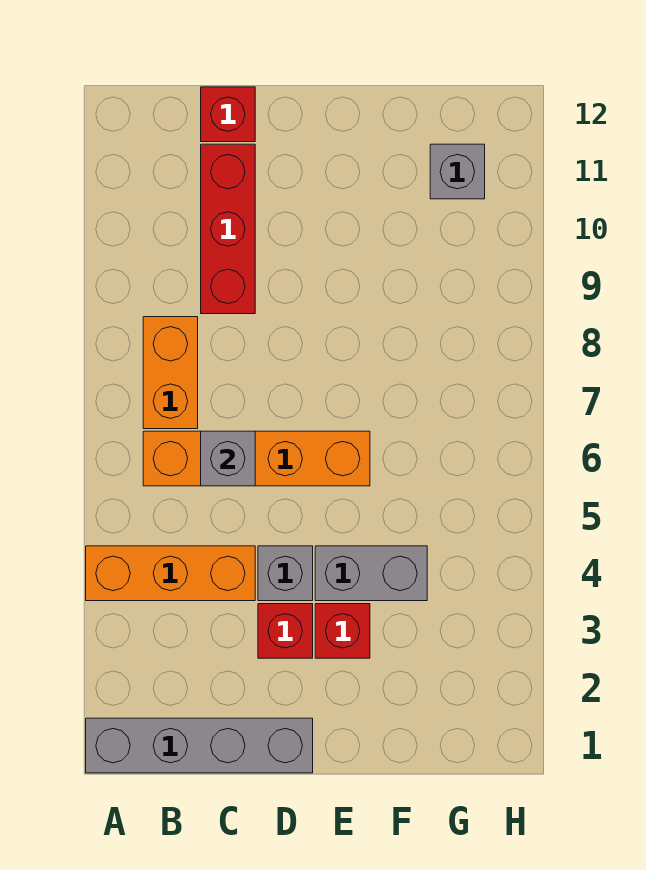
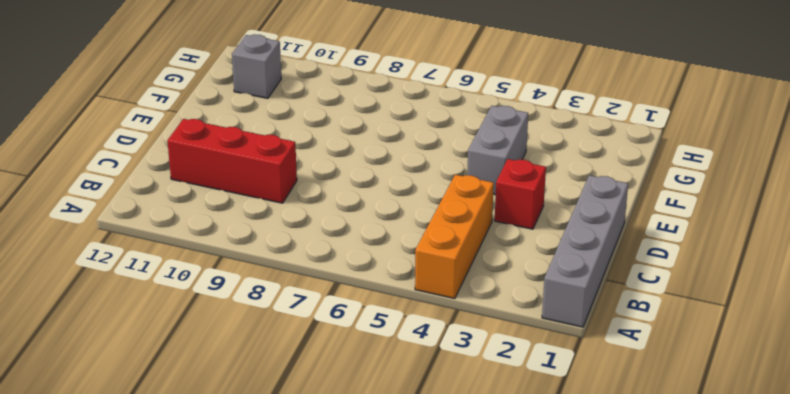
none -> orange 1x4 brick [143,431,370,486]
none -> orange 1x2 brick [143,317,198,429]
none -> red 1x1 brick [201,87,255,142]

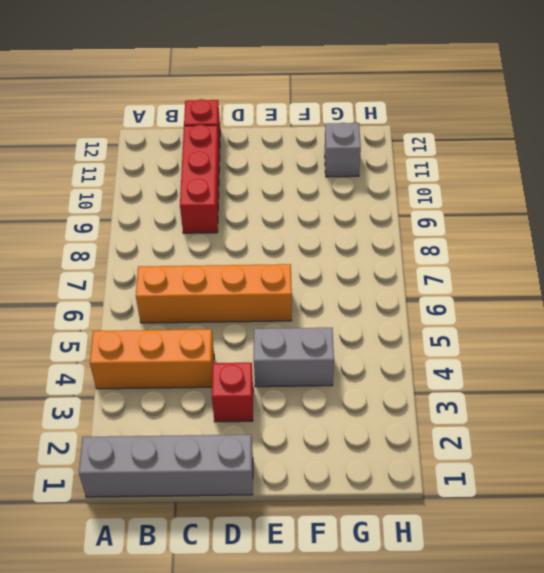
none -> orange 1x2 brick [143,317,198,429]
none -> grey 1x1 brick [258,546,313,601]
none -> red 1x1 brick [315,604,370,658]

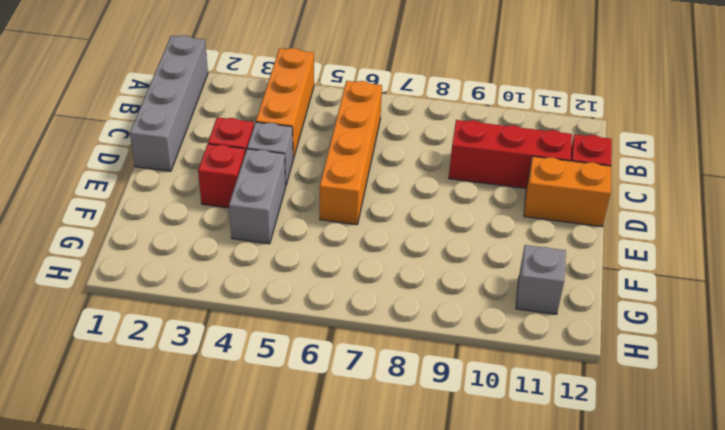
orange 1x2 brick [524,156,611,227] -> orange 1x2 brick moved to [143,317,198,429]
none -> grey 1x1 brick [201,431,255,486]

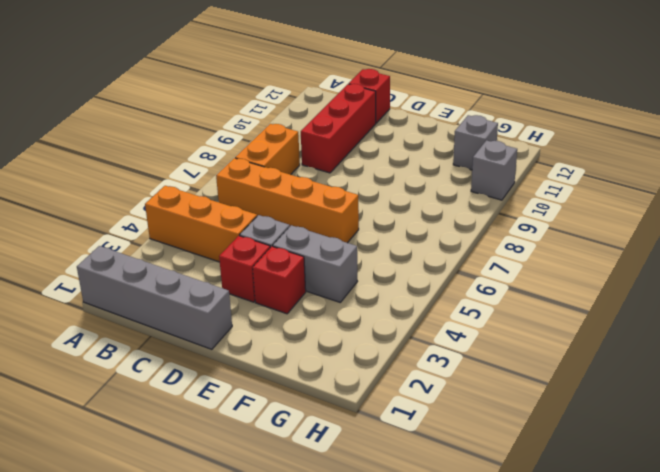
grey 1x1 brick [471,140,517,200] -> grey 1x1 brick moved to [201,431,255,486]

